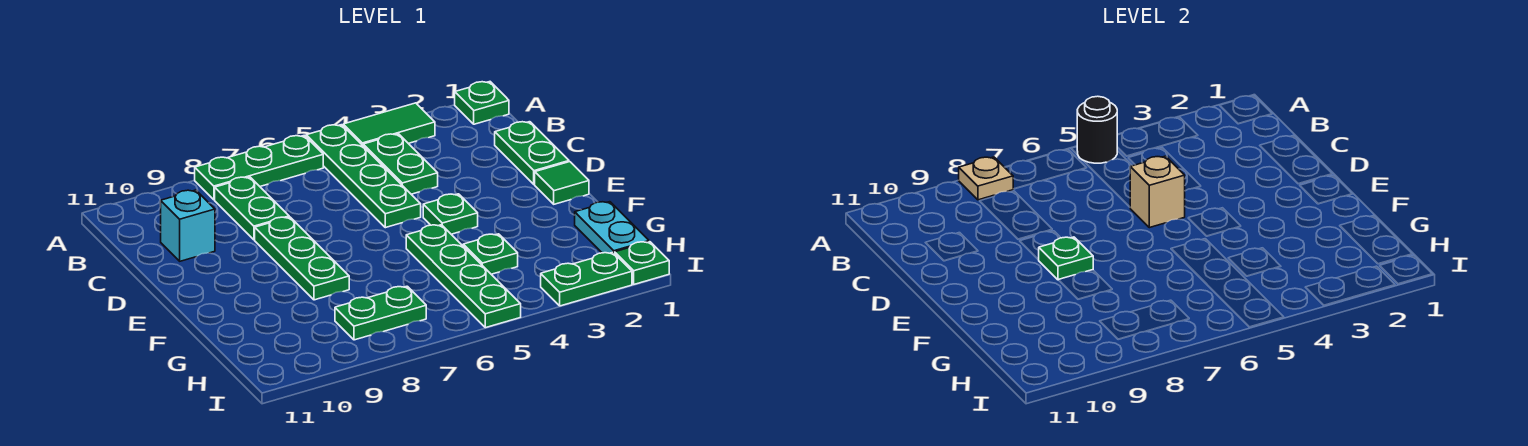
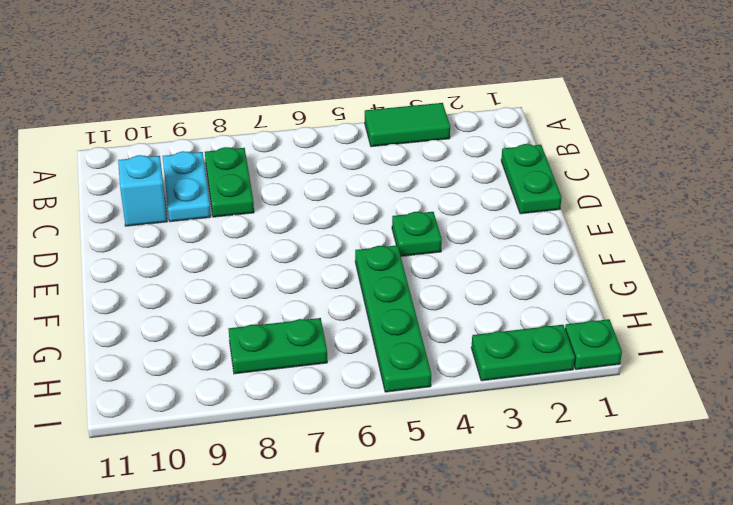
cyan 1x2 plate [163,151,211,222] -> cyan 1x2 plate moved to [575,202,649,254]
none -> green 1x1 plate [455,82,509,124]
none -> green 1x4 plate [306,125,421,228]
none -> green 1x3 plate [195,135,323,200]

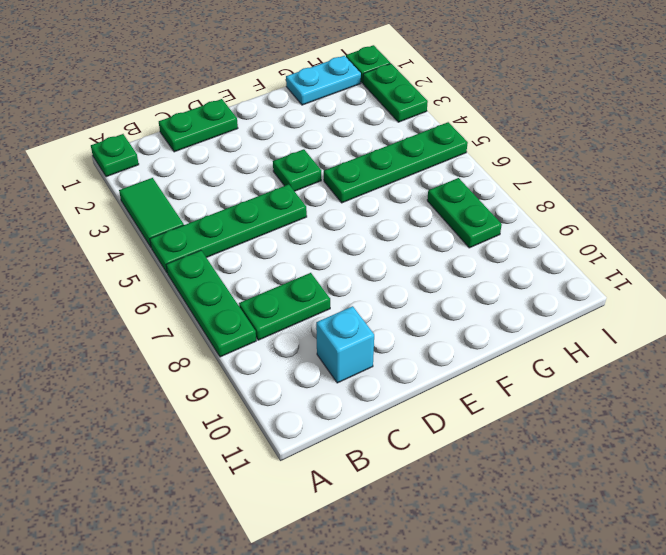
none -> green 1x2 plate [363,134,438,194]
none -> green 1x3 plate [255,217,349,300]
none -> green 1x1 tile [535,162,589,204]

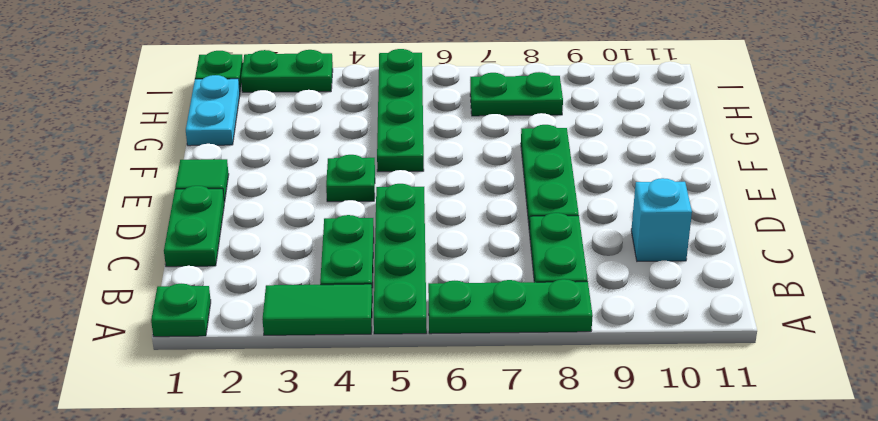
none -> green 1x1 plate [463,234,518,274]
none -> black 1x1 round brick [1077,96,1117,163]
none -> tan 1x1 plate [959,157,1013,200]

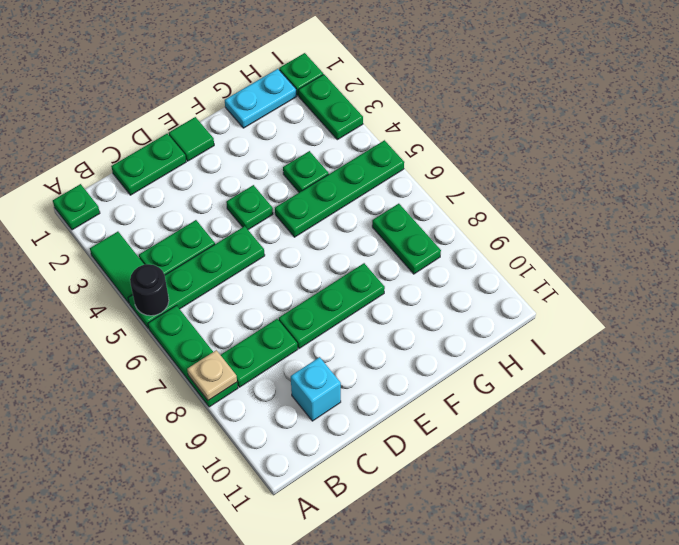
none -> tan 1x1 brick [1130,156,1185,228]
none -> green 1x1 plate [1039,237,1093,280]

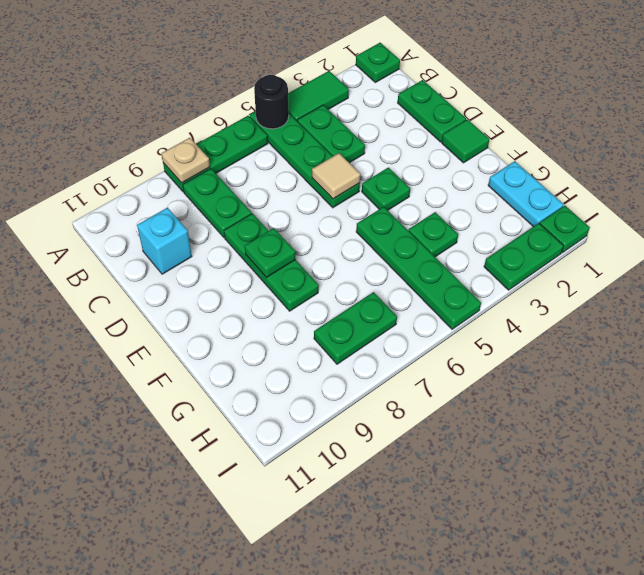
tan 1x1 tile [312,153,360,199] -> tan 1x1 brick [1130,156,1185,228]

